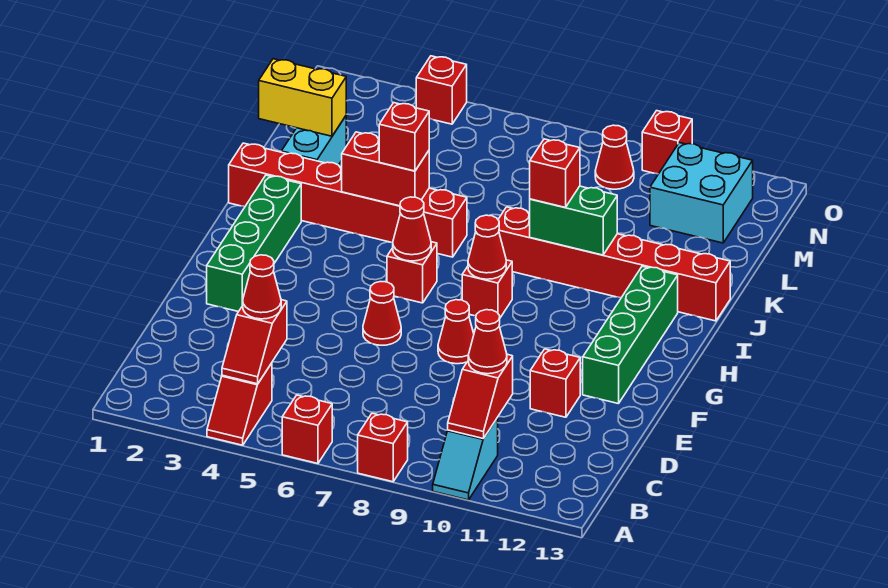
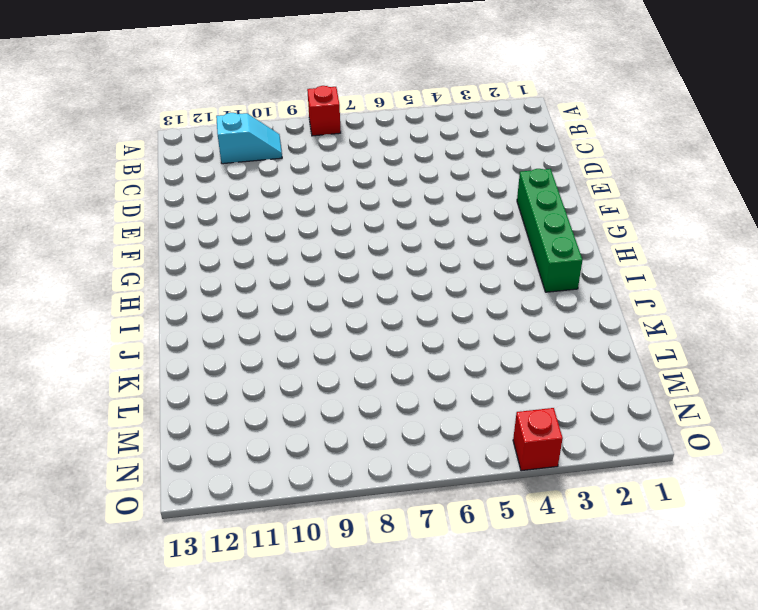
cyan 1x2 slope [216,113,282,164] -> cyan 1x2 slope turned to [433,418,498,500]
none -> red 1x2 slope [207,363,272,445]
none -> red 1x1 brick [282,395,332,464]
none -> red 1x1 brick [530,349,580,417]

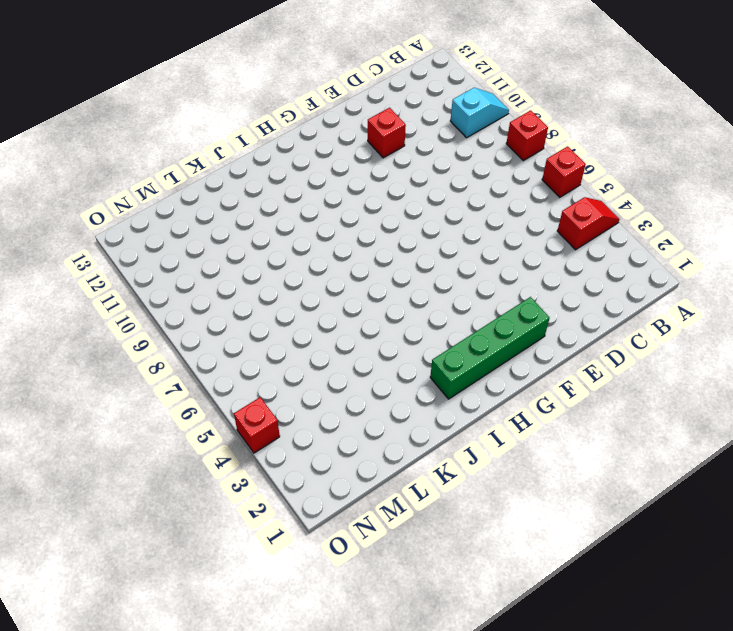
none -> red 1x1 cone [363,282,401,345]
none -> red 1x1 cone [438,300,474,364]
none -> green 1x4 brick [583,266,678,404]

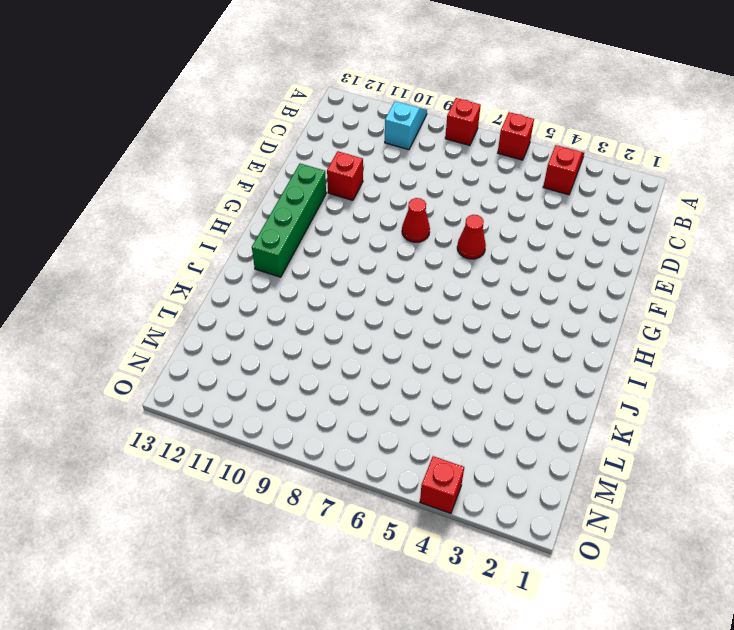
none -> green 1x4 brick [207,175,301,312]
none -> red 1x1 brick [387,242,437,303]
none -> red 1x1 brick [462,260,512,318]

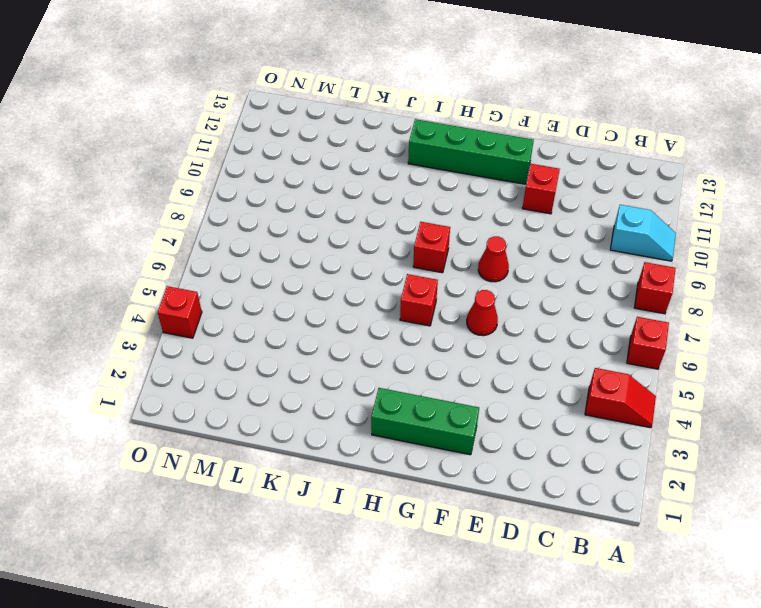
green 1x3 brick [371,388,479,455] -> green 1x4 brick [207,175,301,312]
none -> red 1x6 brick [229,143,467,257]
none -> red 1x6 brick [498,207,730,321]
none -> cyan 1x2 brick [281,116,346,165]

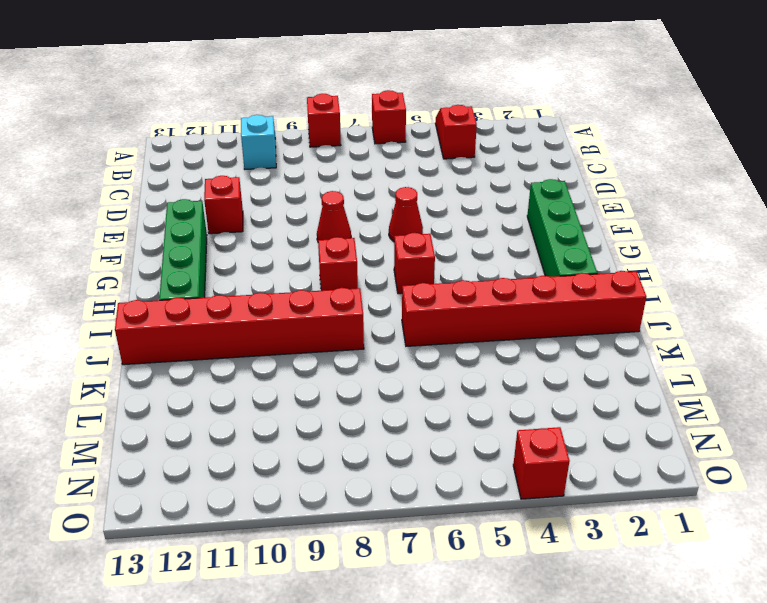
none -> cyan 1x2 brick [281,116,346,165]
none -> cyan 2x2 brick [650,143,753,243]
none -> red 1x1 cone [595,125,634,189]

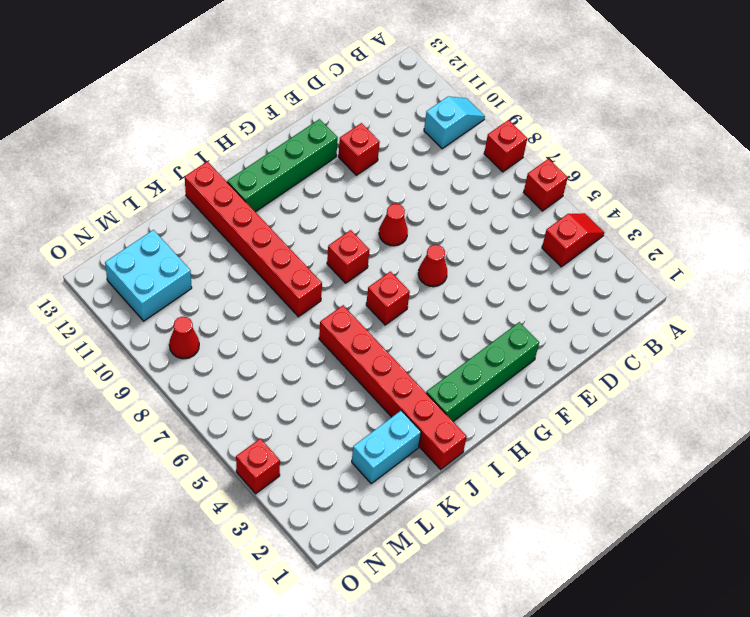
none -> red 1x1 brick [642,111,692,174]
none -> red 1x2 slope [222,300,287,384]
none -> red 1x2 slope [448,354,513,439]

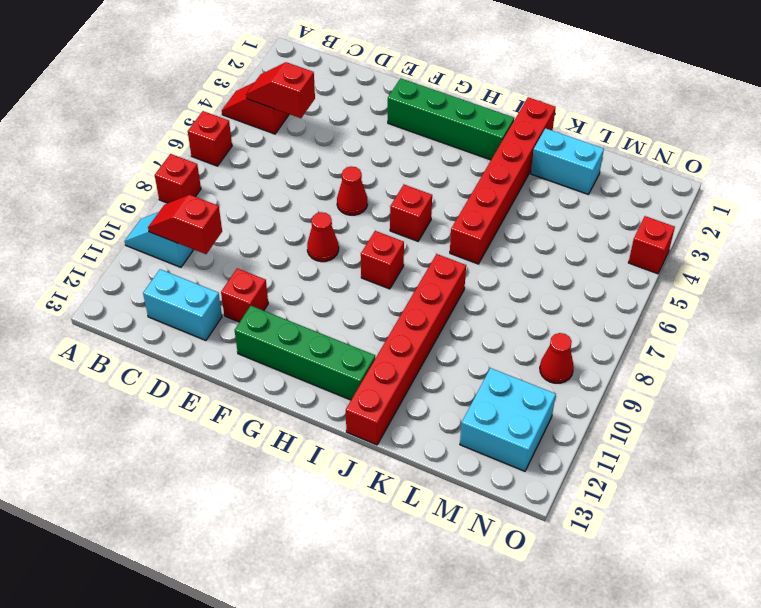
cyan 1x2 brick [143,269,222,340] -> none
none -> red 1x1 brick [642,111,692,174]
none -> red 1x1 cone [393,197,431,261]
none -> red 1x1 cone [468,215,506,279]

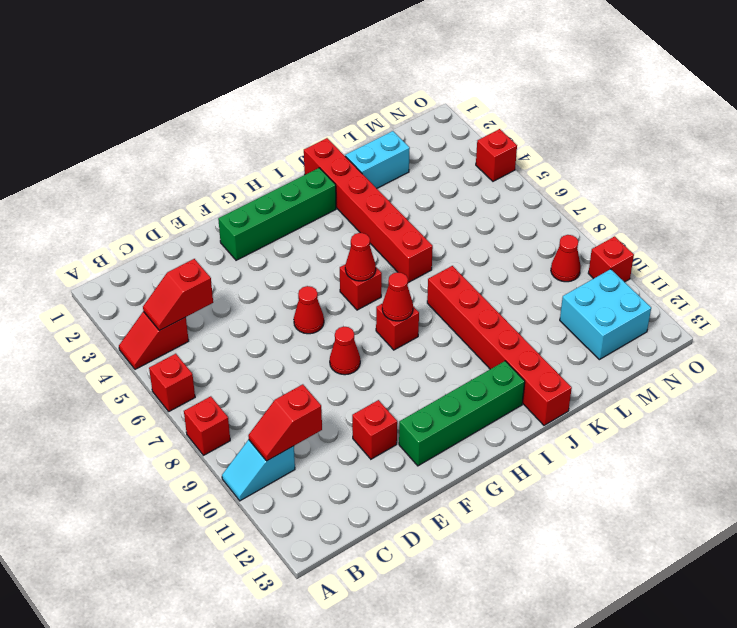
none -> red 1x2 brick [342,132,429,206]
none -> green 1x2 brick [530,186,617,255]
none -> yellow 1x2 brick [259,59,346,136]

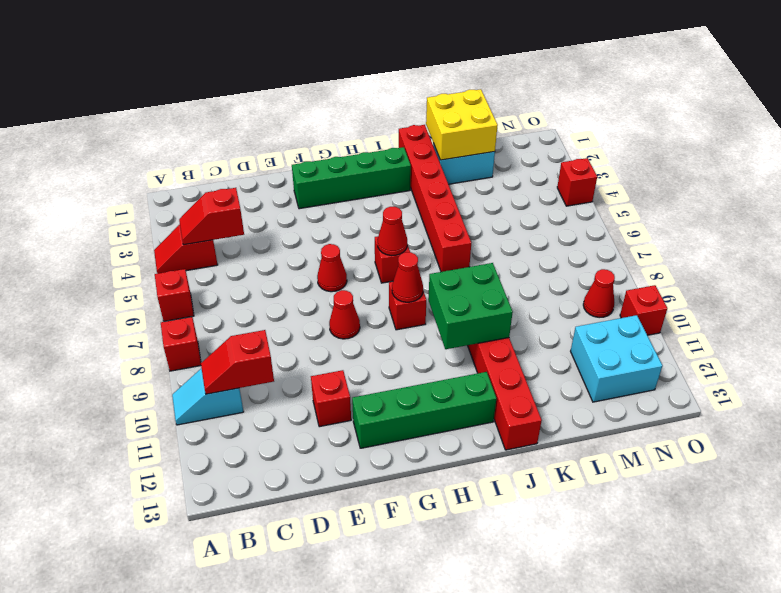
green 2x2 brick [428,263,513,349] -> green 1x2 brick [530,186,617,255]
yellow 2x2 brick [426,89,498,160] -> yellow 1x2 brick [259,59,346,136]
none -> red 1x2 brick [342,132,429,206]
none -> red 1x1 cone [242,255,281,319]
none -> red 1x1 cone [468,310,507,374]

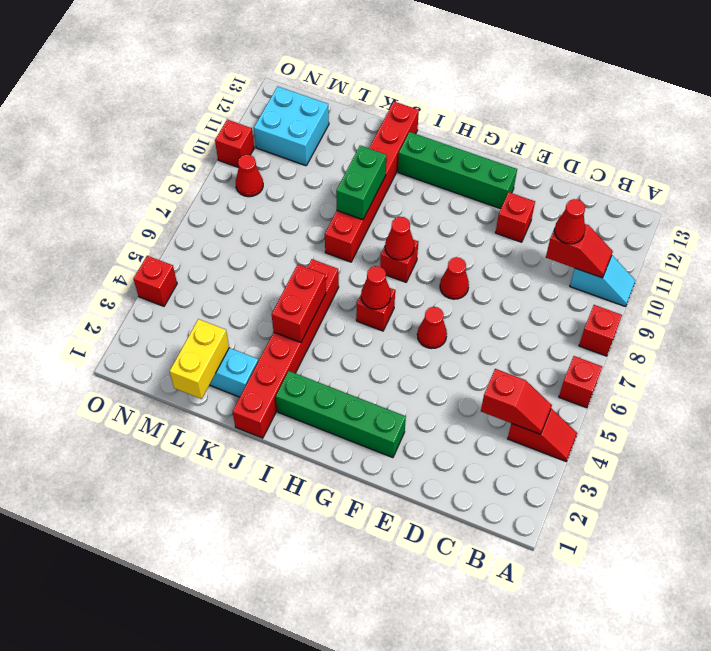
none -> red 1x1 cone [242,255,281,319]
none -> red 1x1 brick [379,103,429,171]
none -> red 1x1 brick [530,139,580,207]

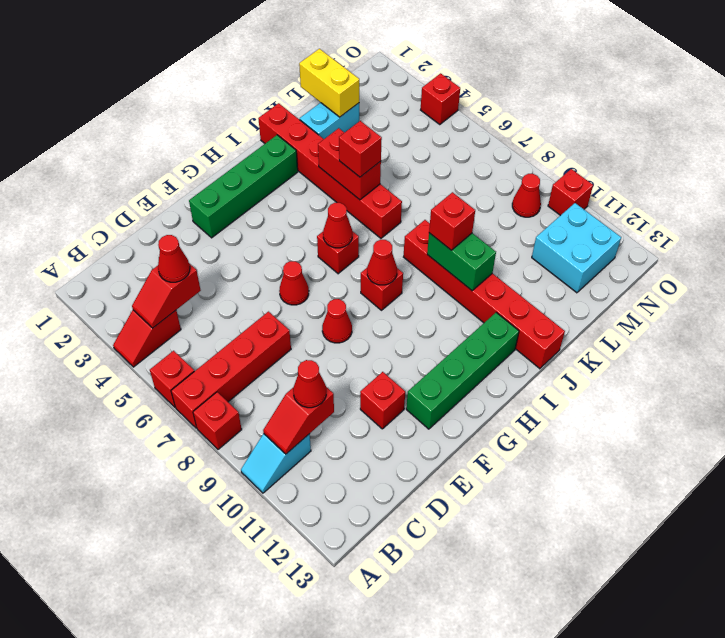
red 1x4 brick [171,312,291,428] -> none

